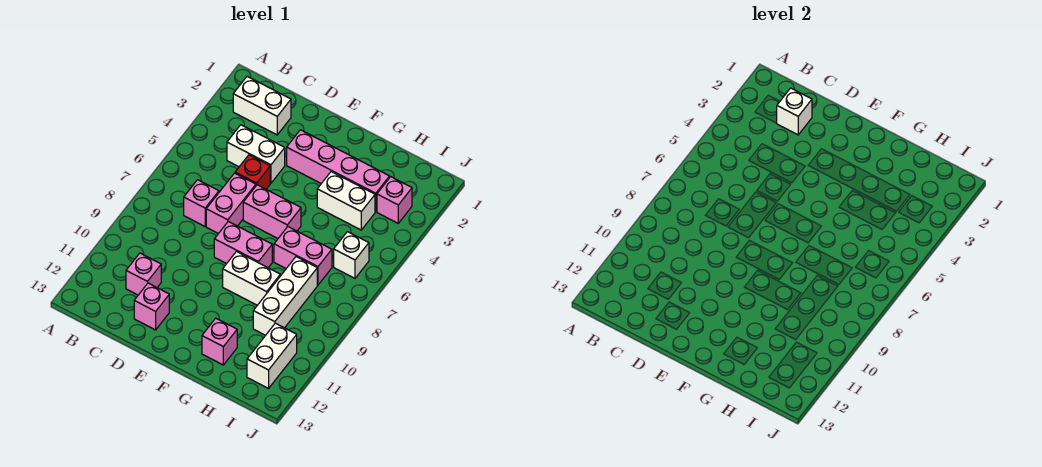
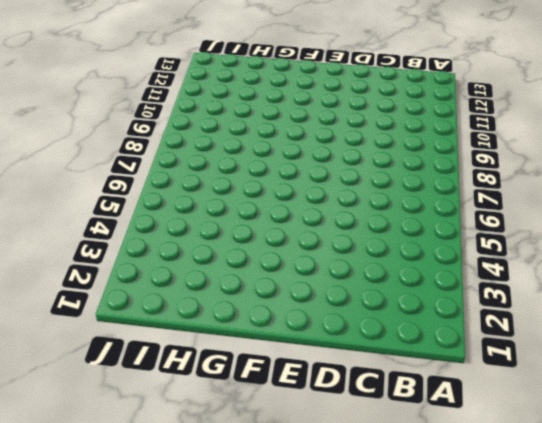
none -> white 1x2 brick [233,76,291,135]
none -> white 1x2 brick [227,125,285,183]
none -> pink 1x1 brick [184,180,219,226]

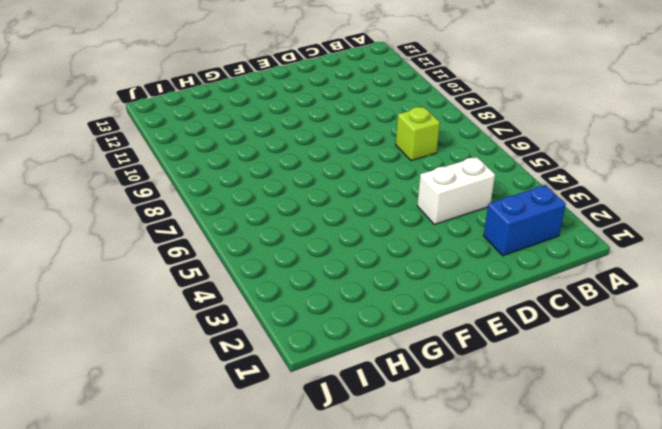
blue 1x2 brick [484,185,566,256] -> white 1x2 brick [233,76,291,135]
lime 1x1 brick [396,107,440,161] -> pink 1x1 brick [184,180,219,226]
none -> pink 1x1 brick [126,253,161,295]
none -> red 1x1 brick [235,155,270,189]
none -> pink 1x2 brick [206,173,256,234]

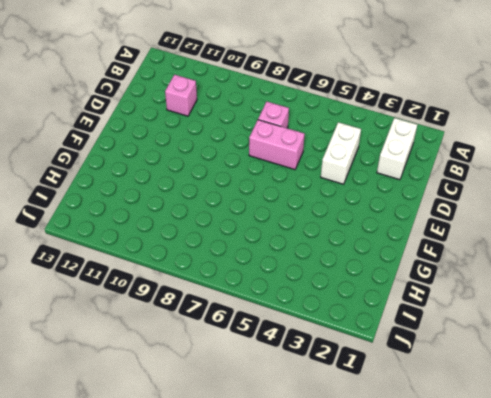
none -> red 1x1 brick [235,155,270,189]
none -> pink 1x1 brick [134,283,169,330]
none -> pink 1x4 brick [287,130,390,212]

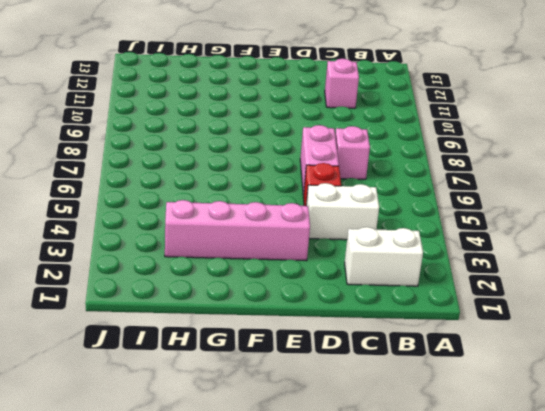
none -> pink 1x1 brick [134,283,169,330]
none -> pink 1x2 brick [243,185,301,238]
none -> pink 1x2 brick [214,221,272,268]

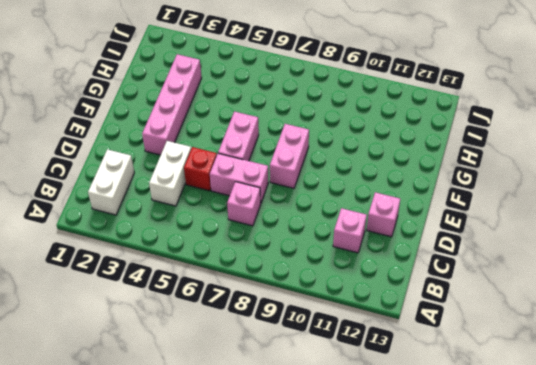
none -> white 1x2 brick [223,252,280,305]
none -> white 1x2 brick [317,172,375,230]
none -> pink 1x2 brick [274,227,332,285]

